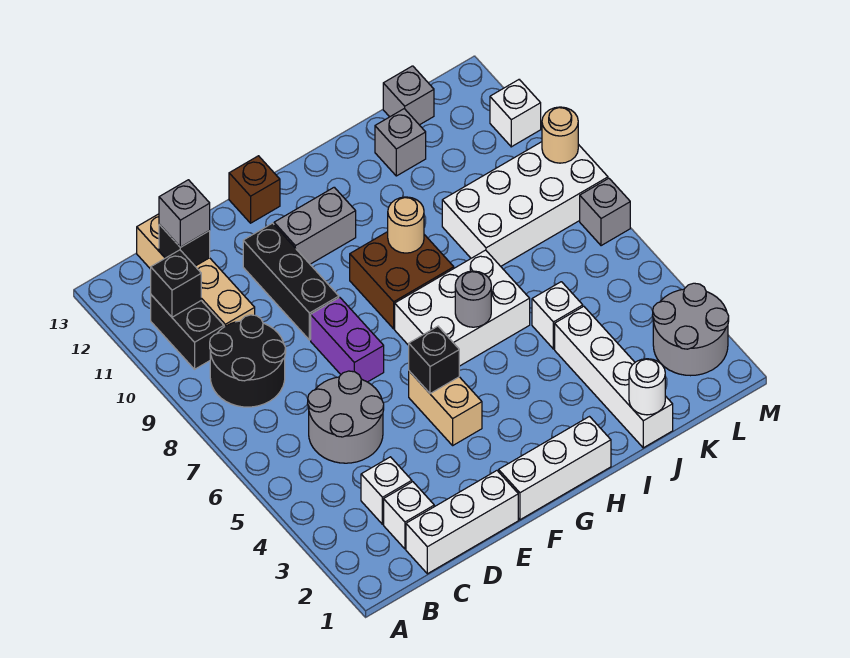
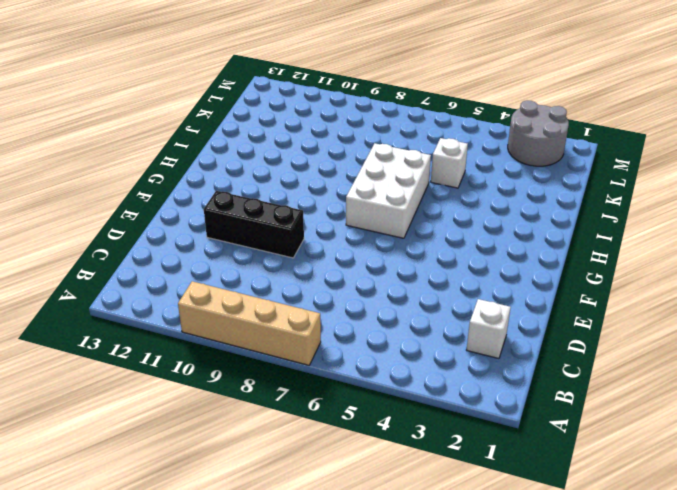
tan 1x4 brick [178,281,321,365] -> tan 1x4 brick moved to [137,214,255,327]
none -> black 2x2 round brick [210,315,286,407]
none -> black 1x2 brick [151,295,224,369]
none -> white 1x3 brick [406,471,518,574]
none -> white 1x1 brick [361,457,412,524]

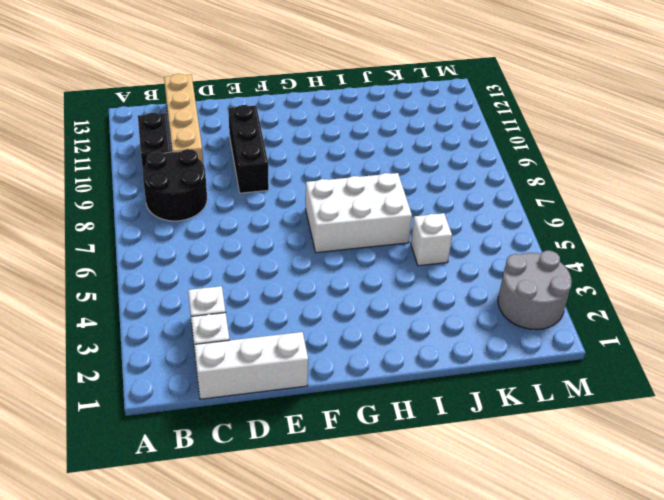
none -> grey 2x2 round brick [308,371,384,463]
none -> purple 1x2 brick [311,297,384,382]
none -> white 1x3 brick [499,417,611,520]
none -> tan 1x2 brick [409,371,482,445]

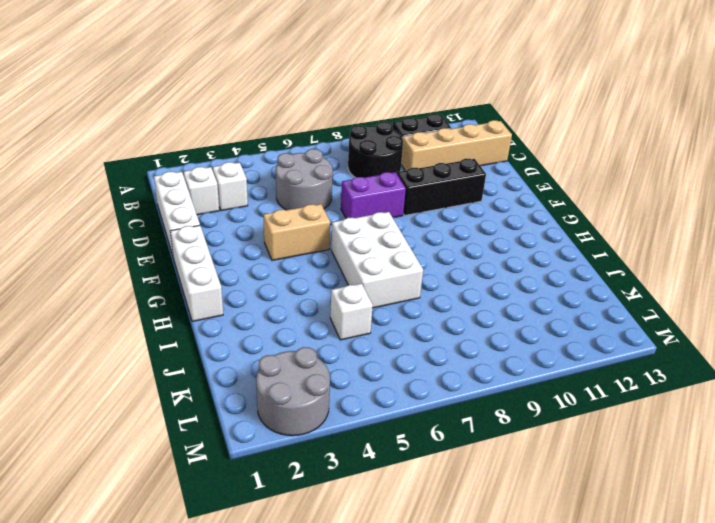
none -> grey 1x2 brick [274,187,356,264]
none -> brown 1x1 brick [229,156,280,223]
none -> brown 2x2 brick [350,232,454,329]
none -> white 1x4 brick [555,306,673,448]

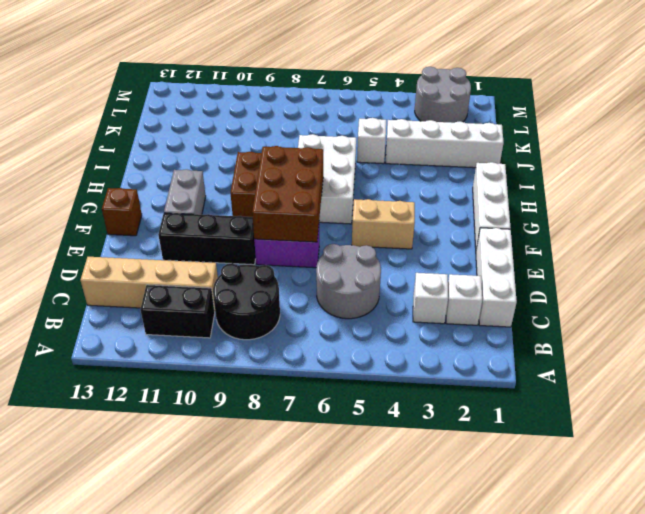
brown 2x3 brick [252,146,323,242] -> none
none -> white 2x4 brick [442,142,608,266]
none -> grey 1x1 brick [375,109,426,176]
none -> grey 1x1 brick [383,66,434,125]
none -> grey 1x1 brick [580,178,630,246]

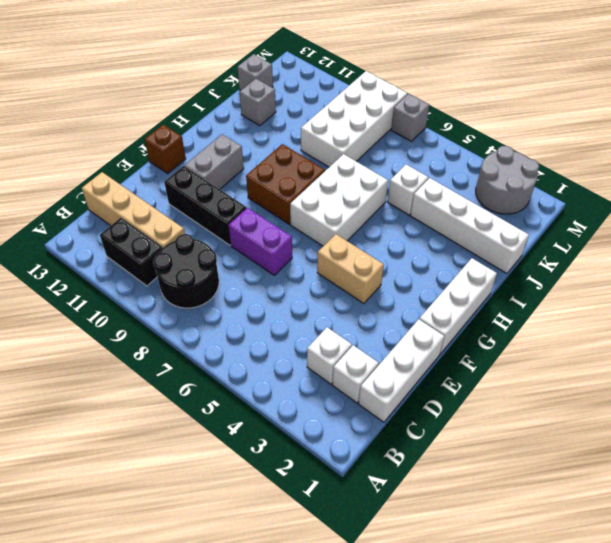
none -> grey 2x2 round brick [308,371,384,463]
none -> white 1x1 brick [490,80,541,147]
none -> black 1x1 brick [151,250,201,317]
none -> black 1x1 brick [159,224,210,266]

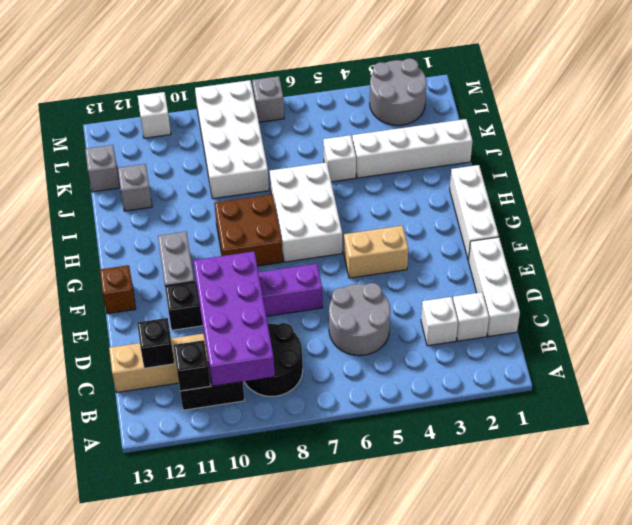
purple 2x4 brick [193,252,275,386] -> none
none -> black 1x1 brick [409,326,459,394]
none -> grey 1x1 round brick [455,271,491,327]
none -> tan 1x1 round brick [388,197,424,253]
none -> white 1x1 round brick [629,359,665,415]

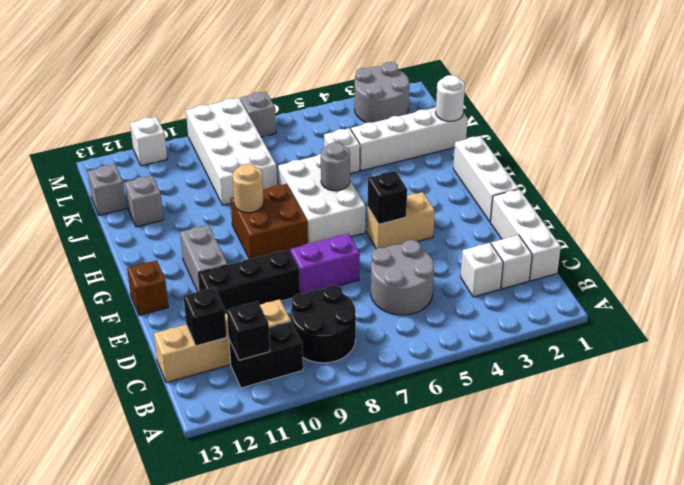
none -> tan 1x1 round brick [542,107,578,163]
none -> grey 1x1 brick [159,180,210,247]

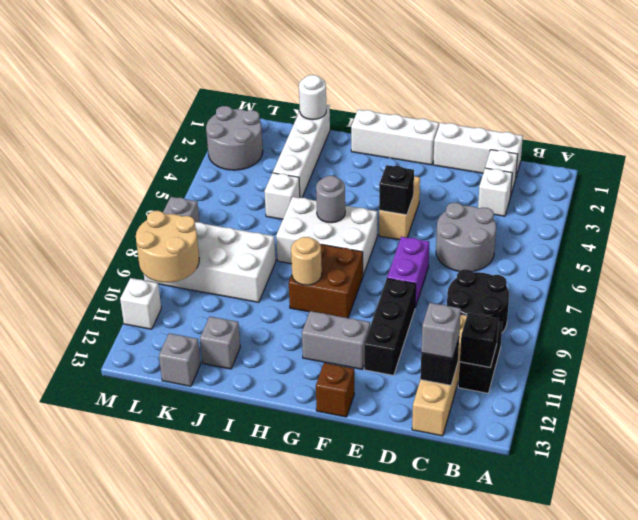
tan 2x2 round brick [136,211,199,283] -> tan 1x1 round brick [542,107,578,163]

